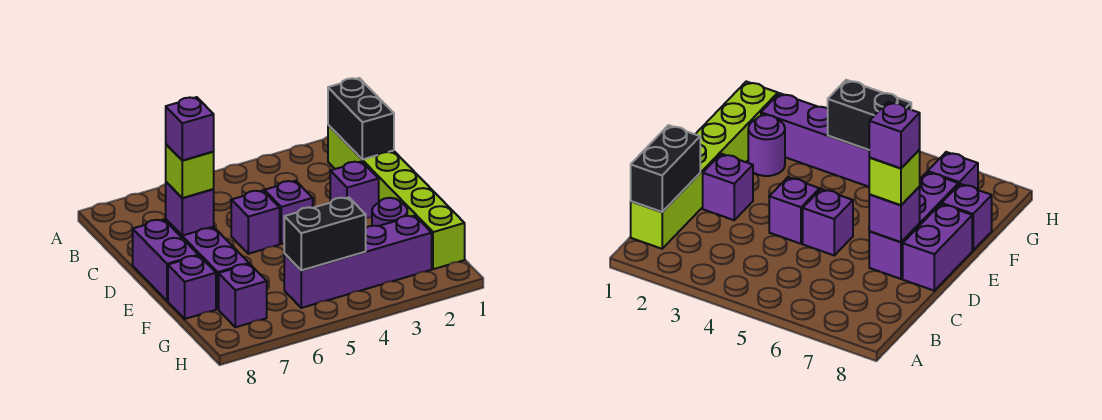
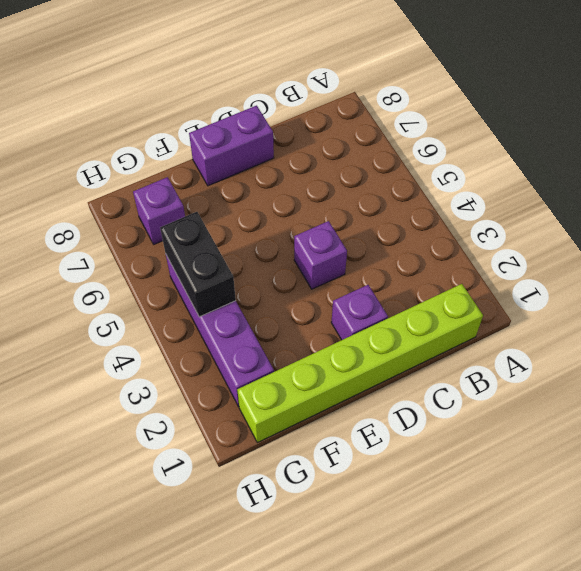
none -> purple 1x1 brick [231,190,280,254]
none -> purple 1x3 brick [166,220,249,309]
none -> purple 1x1 round brick [372,198,407,226]

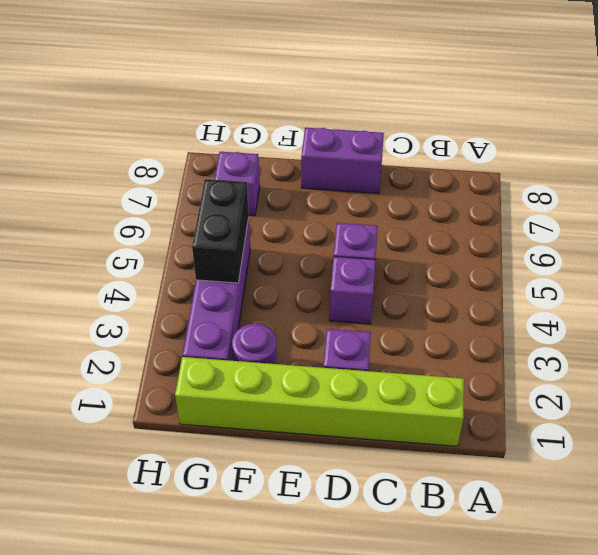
none -> purple 1x3 brick [166,220,249,309]
none -> purple 1x1 brick [168,256,216,319]
none -> black 1x2 brick [328,78,394,159]

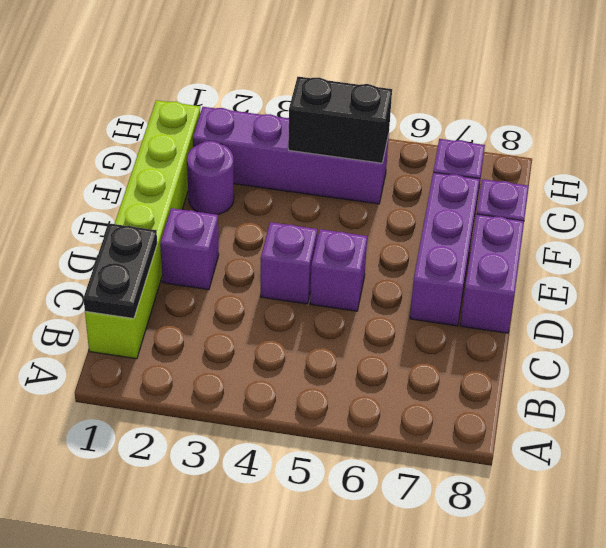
black 1x2 plate [83,223,157,318] -> black 1x2 brick [328,78,394,159]
none -> purple 1x1 brick [166,182,214,236]
none -> lime 1x1 brick [166,144,214,198]
none -> purple 1x1 brick [166,97,214,160]

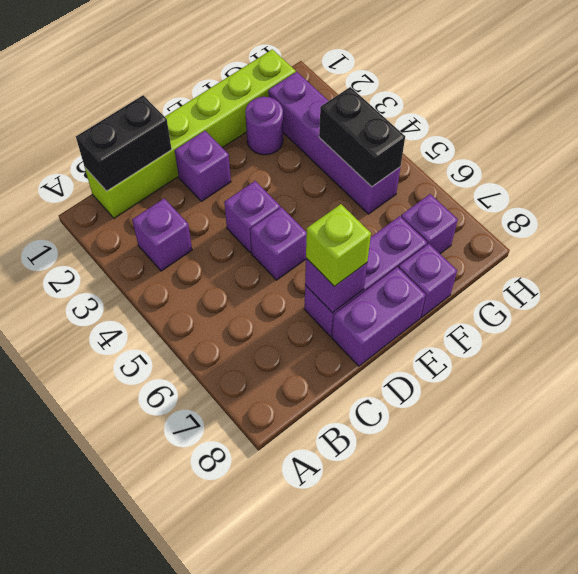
purple 1x1 brick [132,198,192,271] -> purple 1x1 brick moved to [166,97,214,160]

